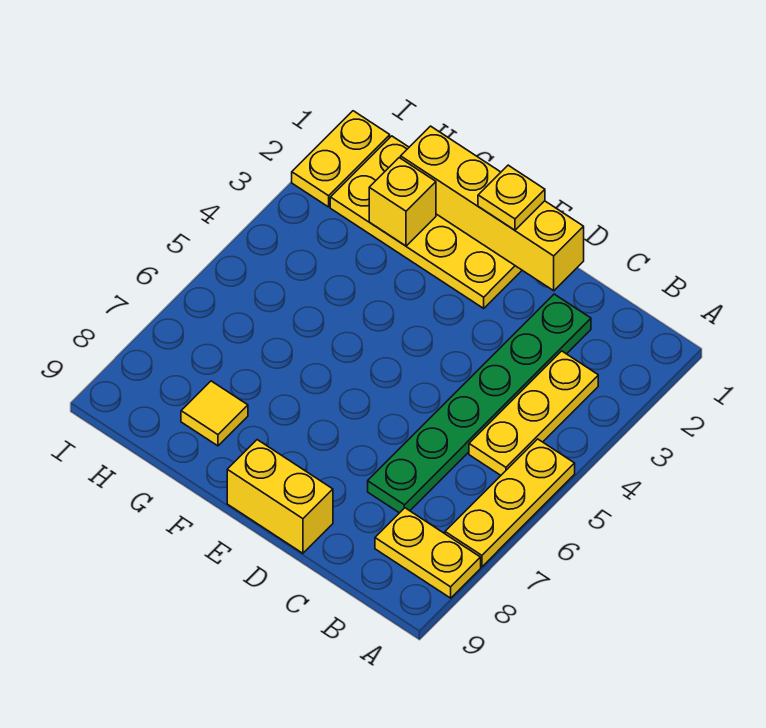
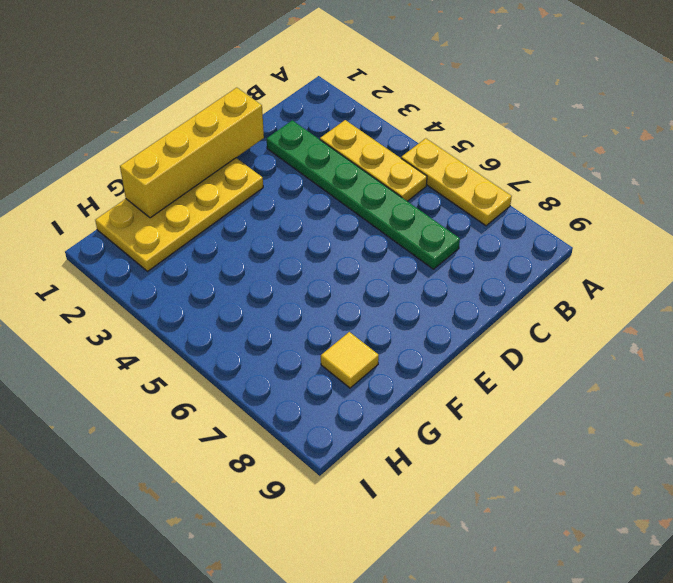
none -> yellow 1x2 plate [375,508,481,598]
none -> yellow 1x2 brick [227,440,333,553]

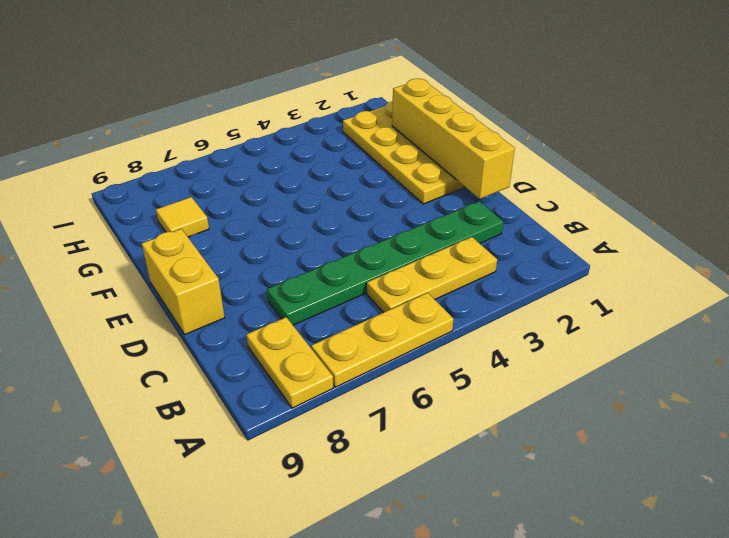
none -> yellow 1x2 plate [292,111,390,207]
none -> yellow 1x1 brick [369,158,436,246]

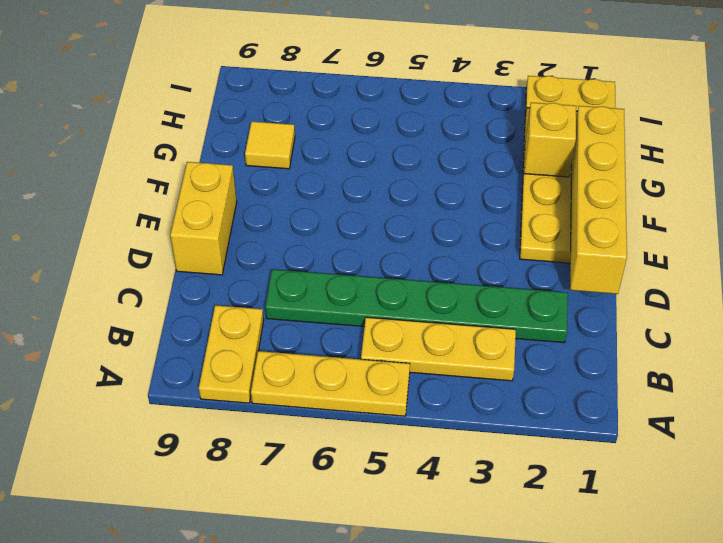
none -> yellow 1x1 plate [478,165,545,230]

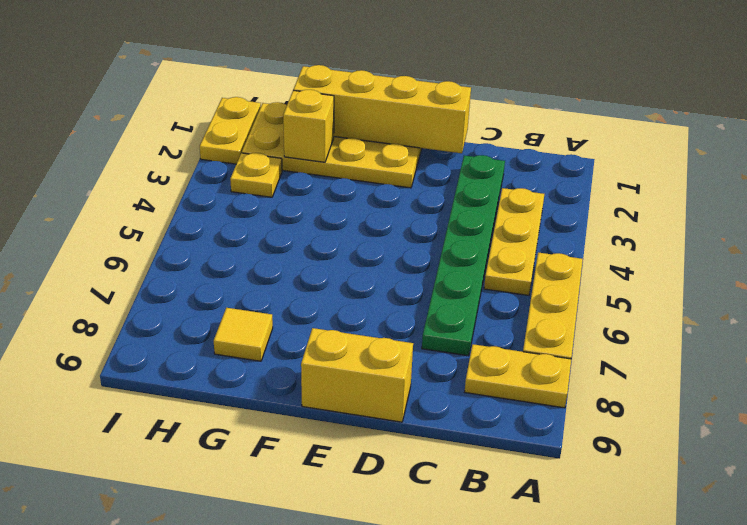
yellow 1x1 plate [230,153,282,197] -> yellow 1x1 plate moved to [478,165,545,230]

